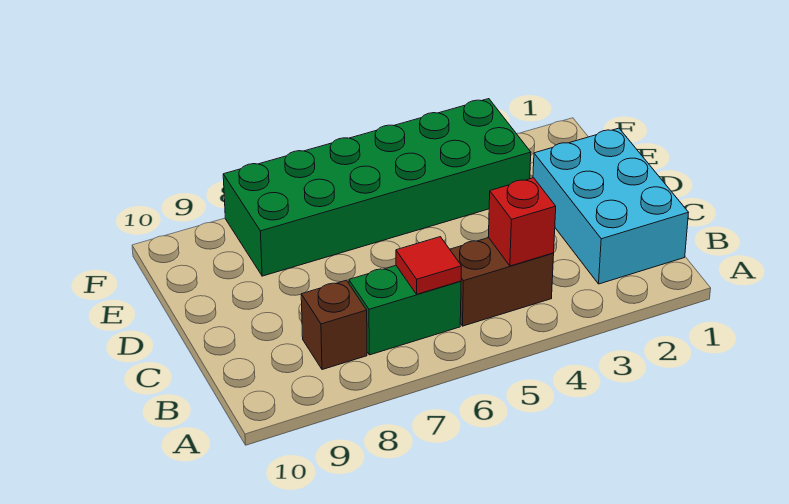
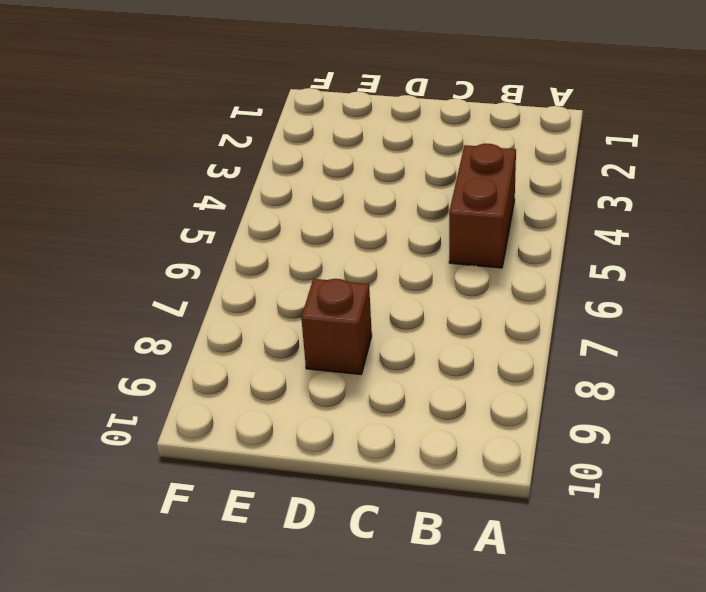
brown 1x1 brick [301,279,372,374] -> brown 1x1 brick moved to [301,280,367,370]
none -> cyan 2x3 brick [533,128,689,284]
none -> green 1x2 brick [349,266,461,355]

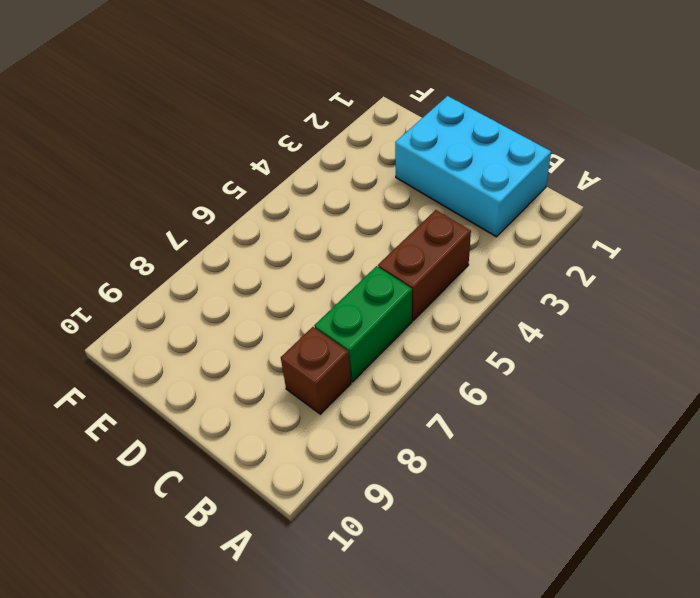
none -> green 2x6 brick [223,99,531,276]
none -> red 1x1 brick [489,178,556,266]

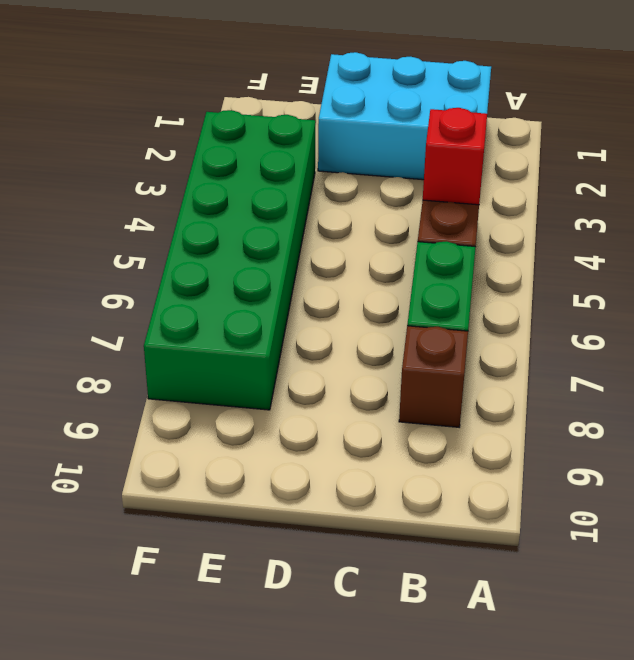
none -> red 1x1 tile [396,237,461,294]

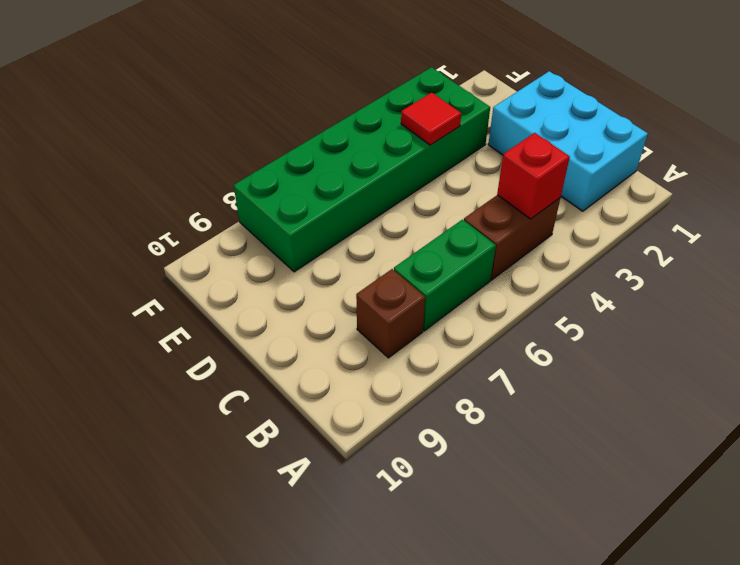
red 1x1 tile [401,93,461,145] -> red 1x1 tile moved to [396,237,461,294]

